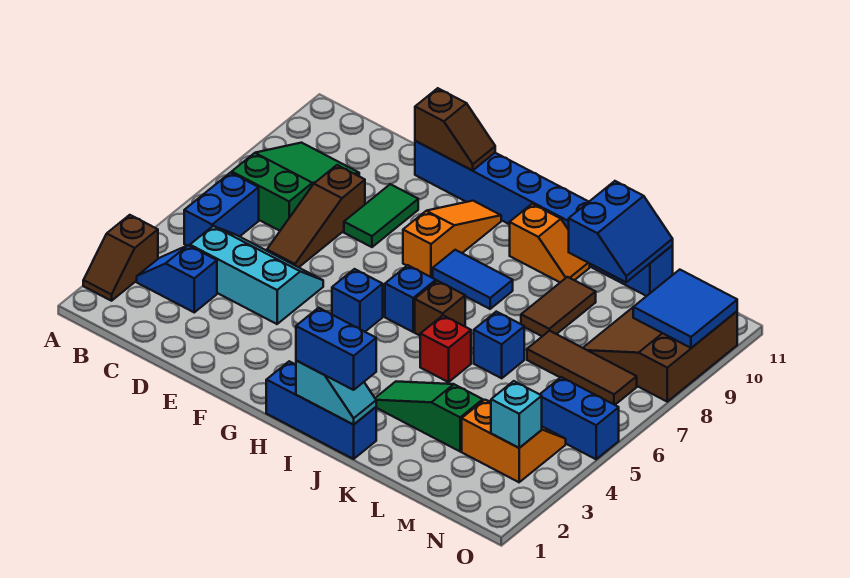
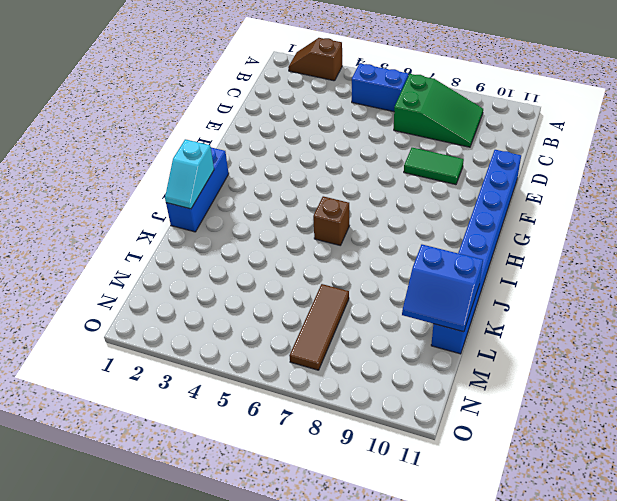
none -> blue 1x2 slope [137,245,217,312]
none -> cyan 2x3 slope [190,226,323,324]
none -> brown 1x3 slope [267,165,365,267]

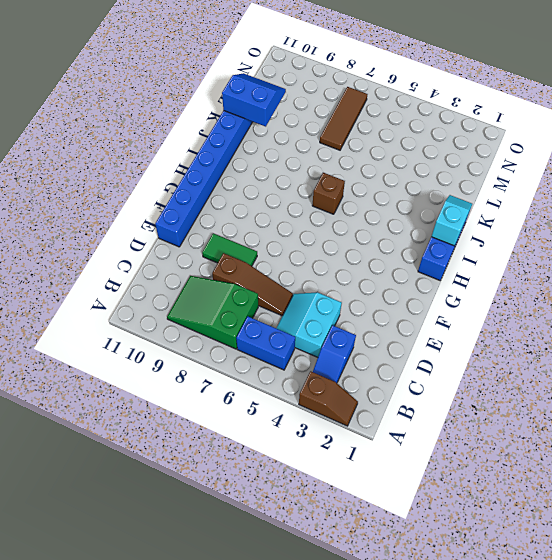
cyan 2x2 slope [276,293,342,357] -> cyan 2x3 slope [190,226,323,324]
none -> blue 1x1 brick [332,269,383,332]
none -> orange 1x3 slope [403,201,501,278]
none -> blue 1x1 brick [385,265,436,332]

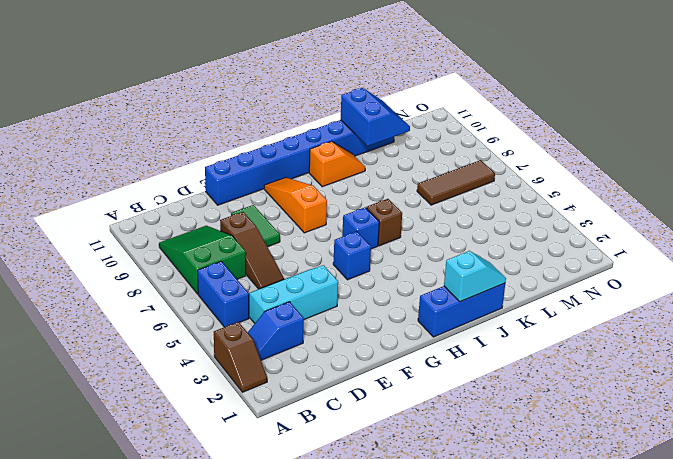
none -> blue 1x2 tile [433,250,513,309]
none -> green 1x3 slope [375,382,483,451]
none -> red 1x1 brick [420,315,471,382]

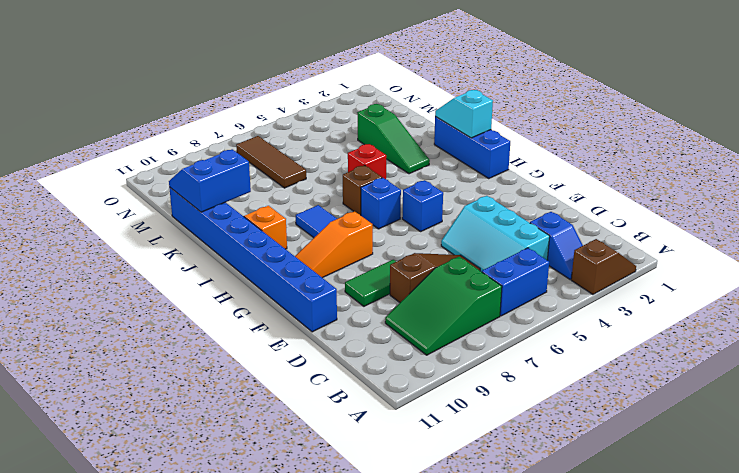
none -> blue 1x1 brick [474,312,524,378]
none -> brown 1x2 tile [521,277,596,336]
none -> orange 2x2 slope [462,400,566,482]

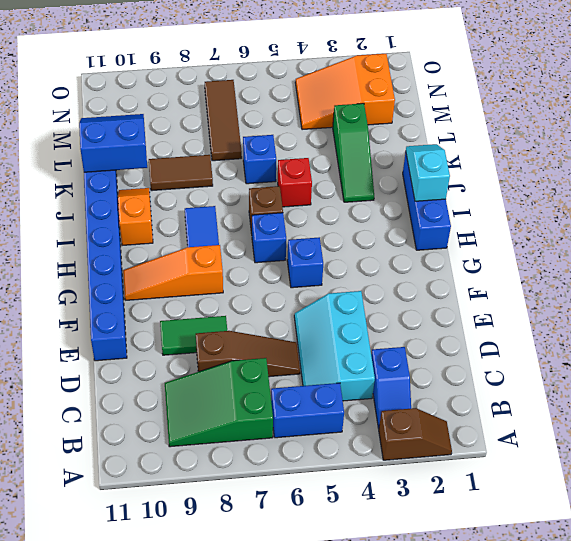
orange 2x3 slope [295,54,395,130] -> orange 2x2 slope [462,400,566,482]
none -> brown 3x3 slope [583,308,737,402]
none -> blue 1x2 brick [540,377,619,459]
none -> brown 1x2 slope [415,88,495,171]

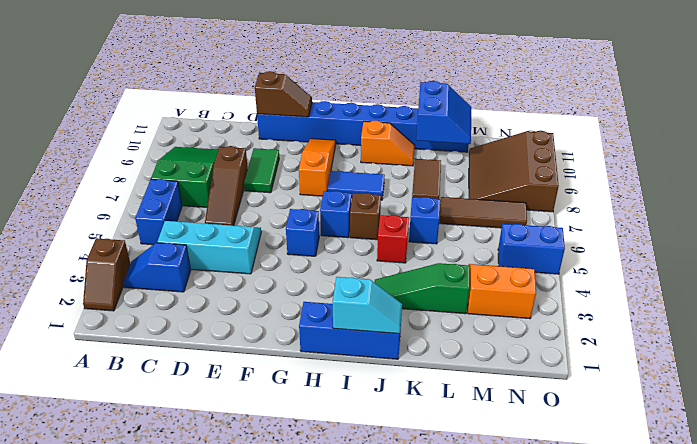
none -> cyan 1x1 brick [491,381,542,448]
none -> blue 2x2 tile [633,270,737,348]
none -> blue 1x2 brick [296,308,376,390]

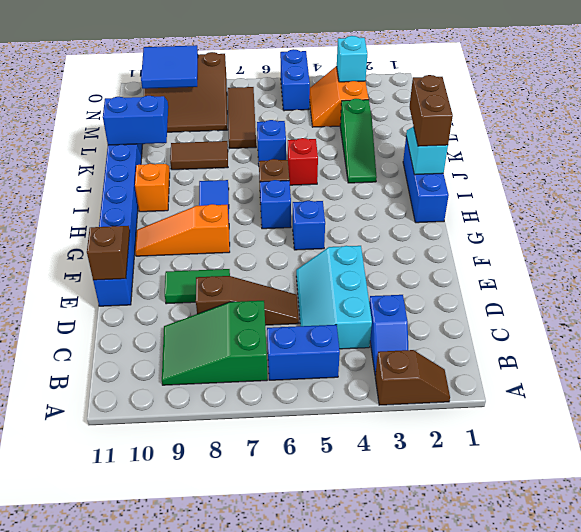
brown 1x2 brick [409,75,453,146] -> blue 1x2 brick [296,308,376,390]

